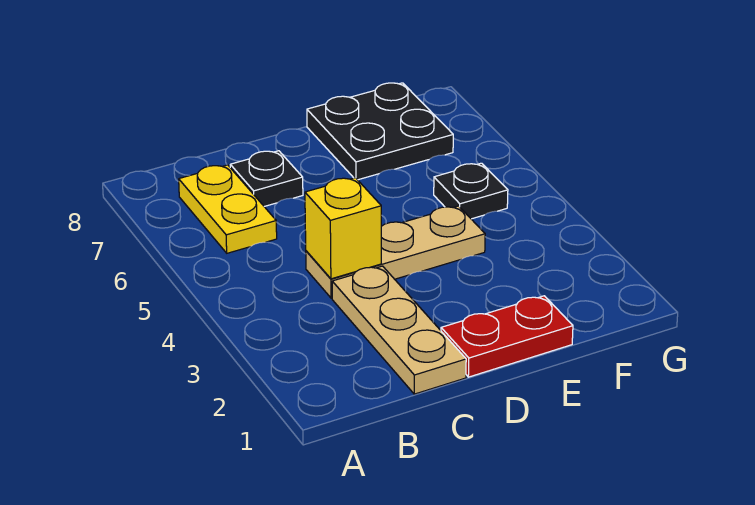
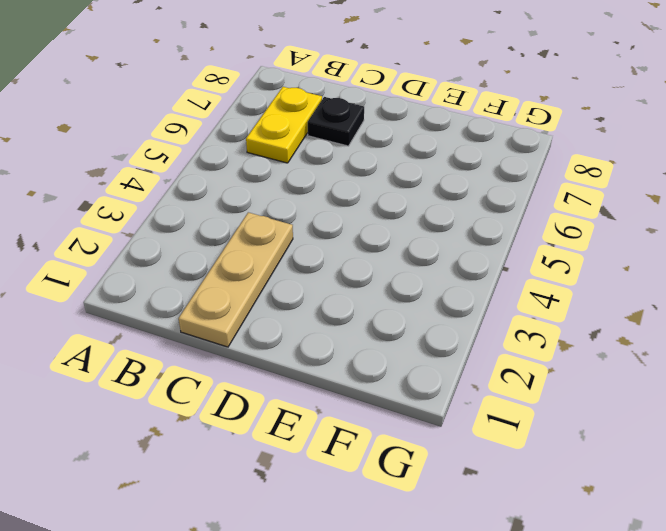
none -> tan 1x3 plate [306,206,485,298]
none -> red 1x2 plate [441,296,573,377]

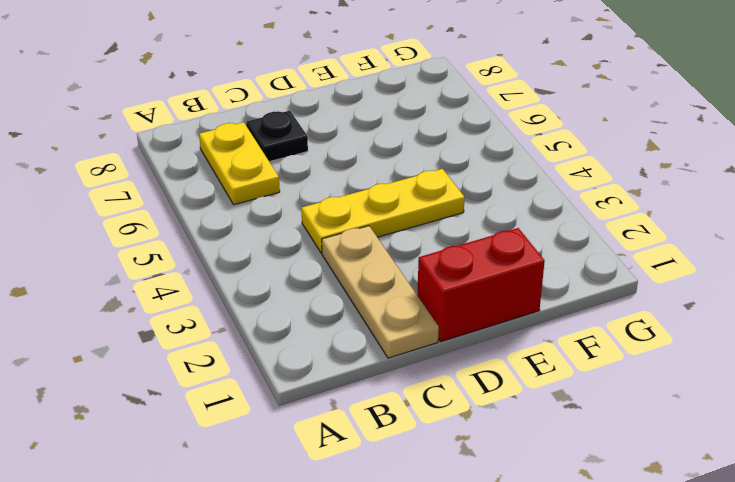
yellow 1x3 plate [301,169,465,253] -> tan 1x3 plate [306,206,485,298]
red 1x2 brick [417,228,545,342] -> red 1x2 plate [441,296,573,377]
none -> black 2x2 plate [307,83,453,180]
none -> black 1x1 plate [434,163,508,219]

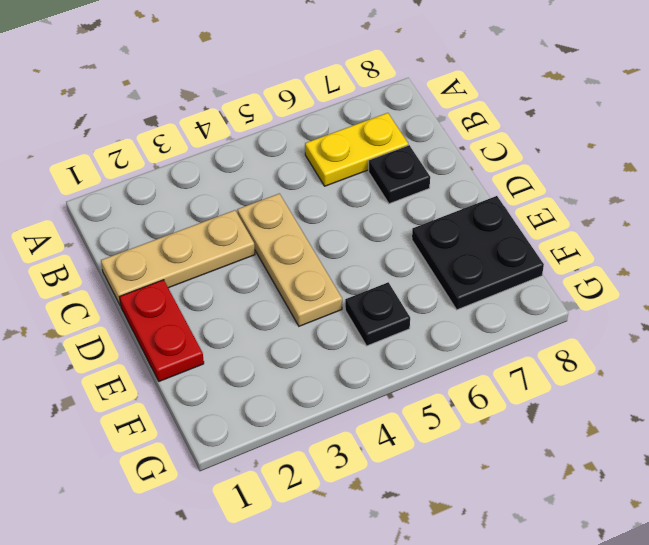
none -> yellow 1x1 brick [305,178,381,279]

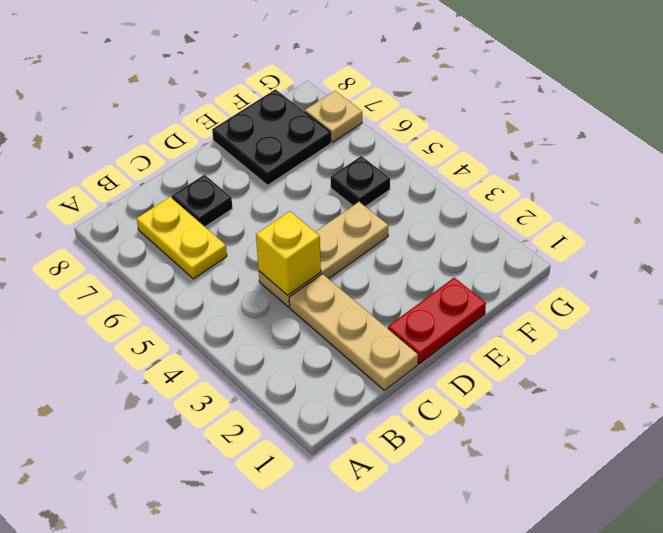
tan 1x1 plate [305,91,362,142] -> none

